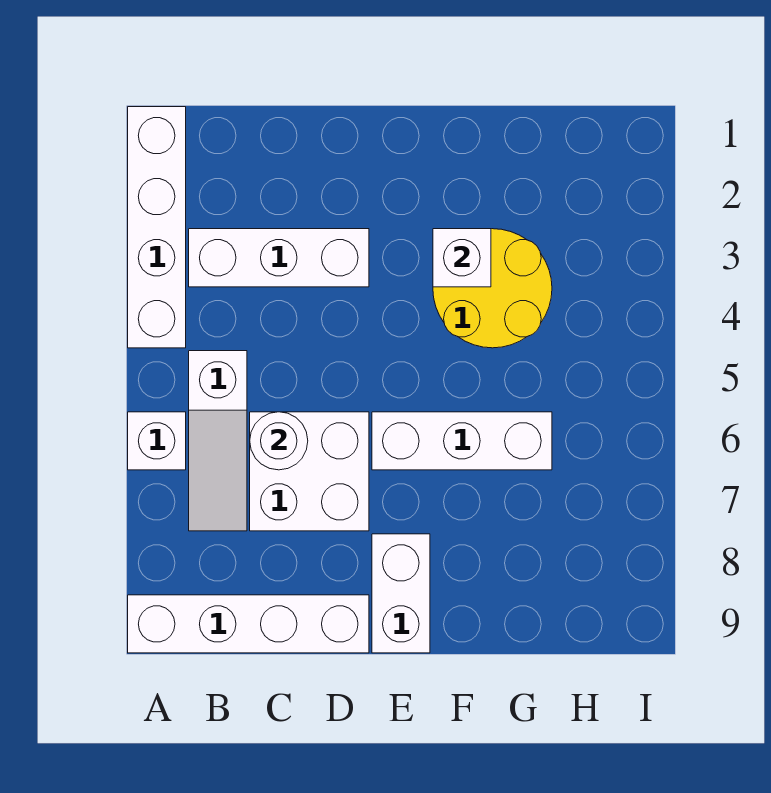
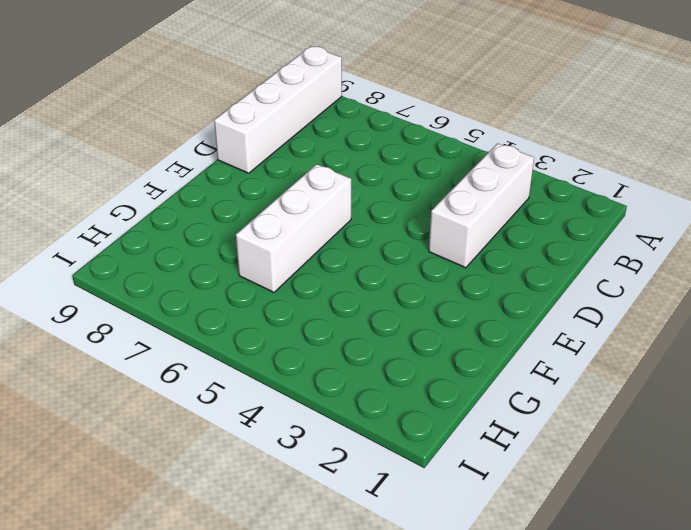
none -> white 1x4 brick [128,107,186,348]
none -> white 1x1 brick [128,412,186,470]

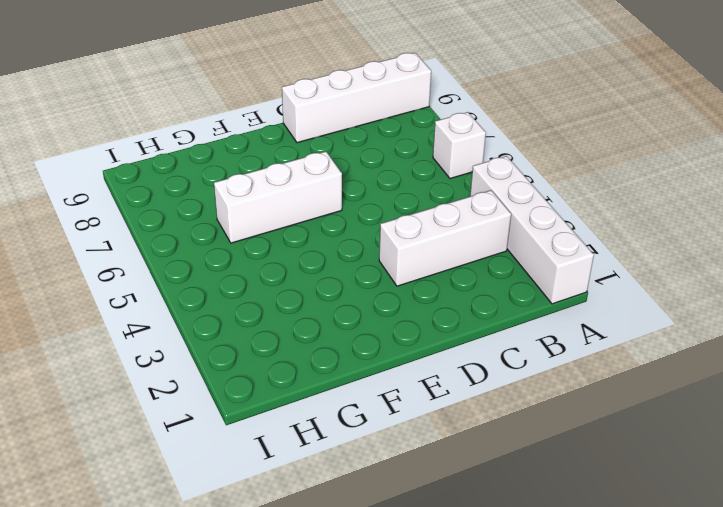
none -> white 1x3 slope [189,351,247,531]
none -> white 2x2 brick [250,412,369,531]

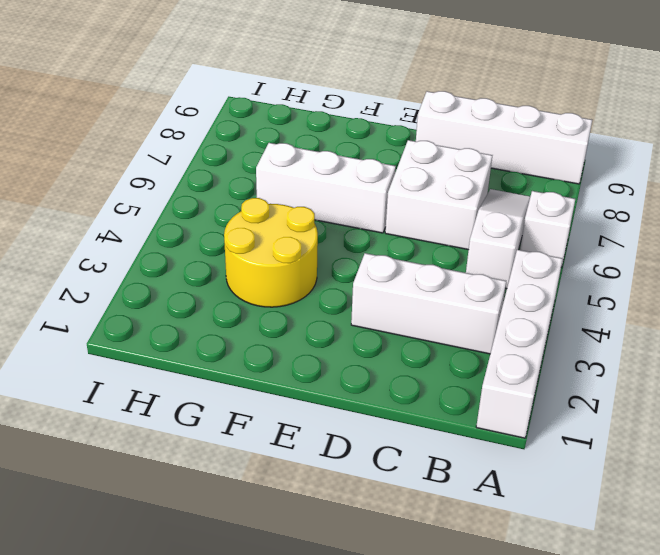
none -> white 1x2 brick [372,534,430,653]
none -> white 1x1 round brick [250,412,308,470]

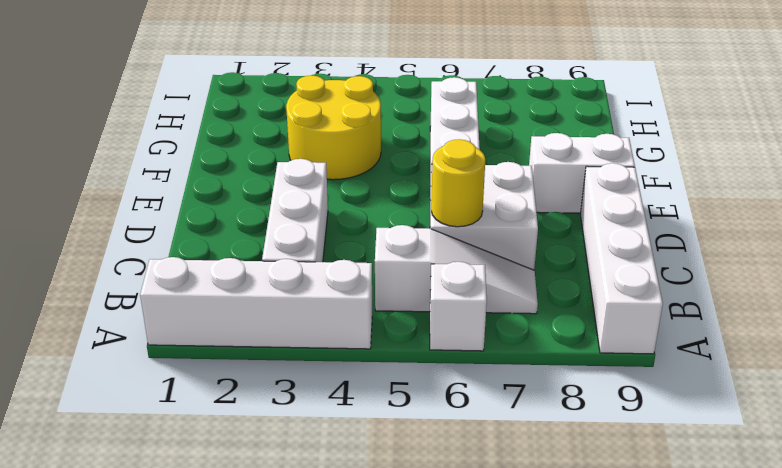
yellow 1x1 round brick [431,139,485,227] -> white 1x1 round brick [250,412,308,470]
none -> white 1x1 brick [433,229,491,287]

